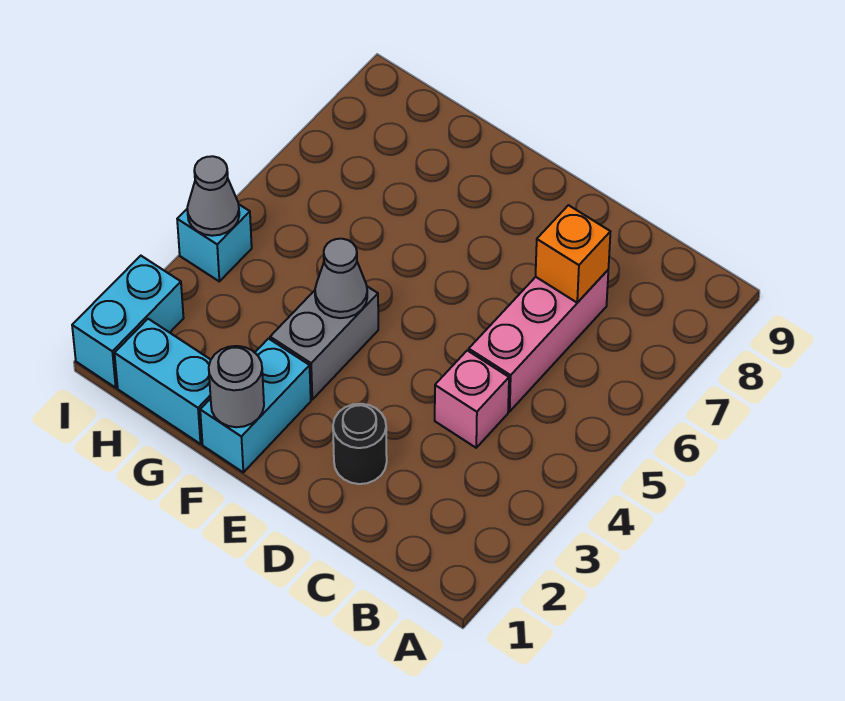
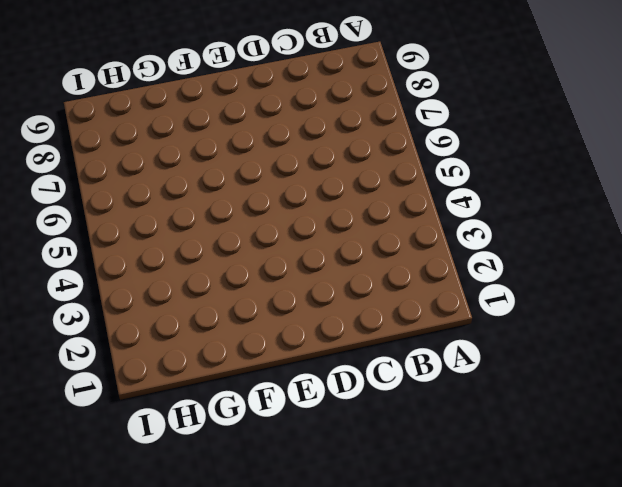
none -> pink 1x1 brick [435,351,509,448]
none -> pink 1x3 brick [469,270,608,411]
none -> black 1x1 round brick [333,404,387,484]

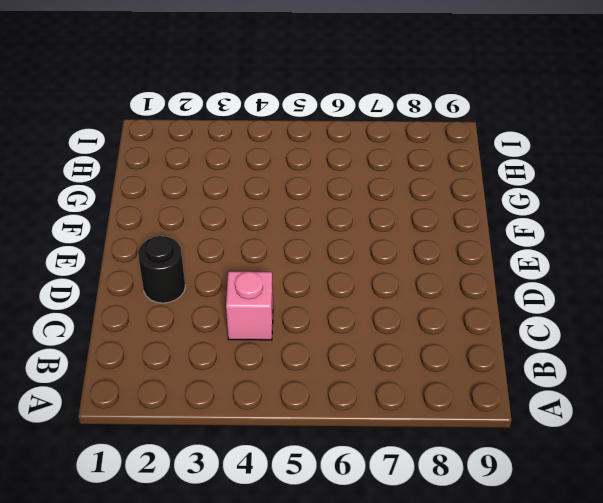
none -> pink 1x3 brick [469,270,608,411]
none -> cyan 1x2 brick [200,339,311,472]
none -> grey 1x2 brick [270,287,378,399]

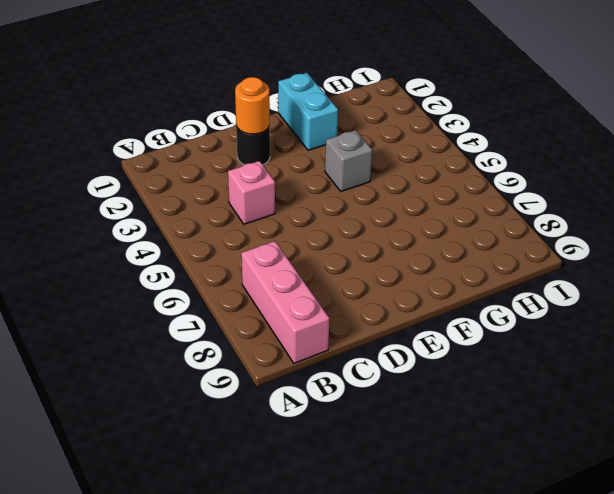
pink 1x3 brick [241,241,330,363] -> pink 1x3 brick moved to [469,270,608,411]
orange 1x1 round brick [235,77,270,134] -> none
grey 1x1 brick [325,130,372,191] -> grey 1x2 brick [270,287,378,399]
none -> cyan 1x2 brick [115,319,211,444]
none -> cyan 1x2 brick [72,256,184,388]
none -> cyan 1x1 brick [177,204,252,281]

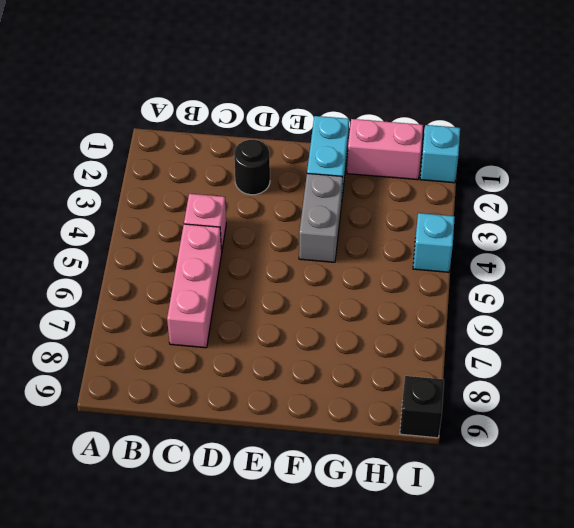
pink 1x2 brick [347,119,423,180] -> cyan 1x2 brick [115,319,211,444]
cyan 1x1 brick [420,125,460,183] -> cyan 1x2 brick [72,256,184,388]
black 1x1 brick [400,376,444,438] -> none
none -> orange 1x1 brick [536,205,610,303]
none -> grey 1x1 round brick [209,346,264,427]
none -> grey 1x1 cone [315,239,367,318]

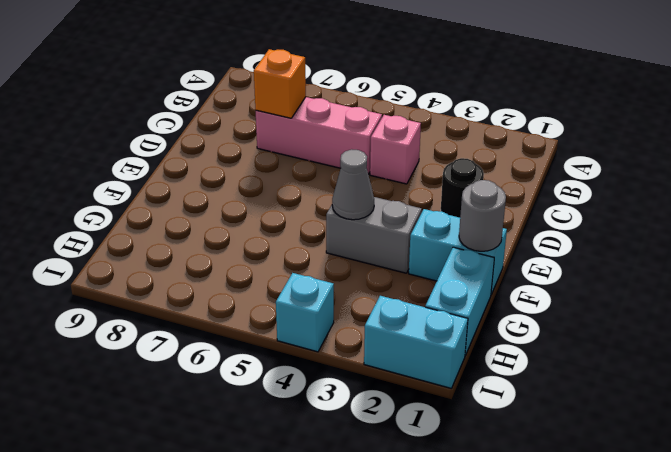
none -> grey 1x1 cone [187,156,239,236]

